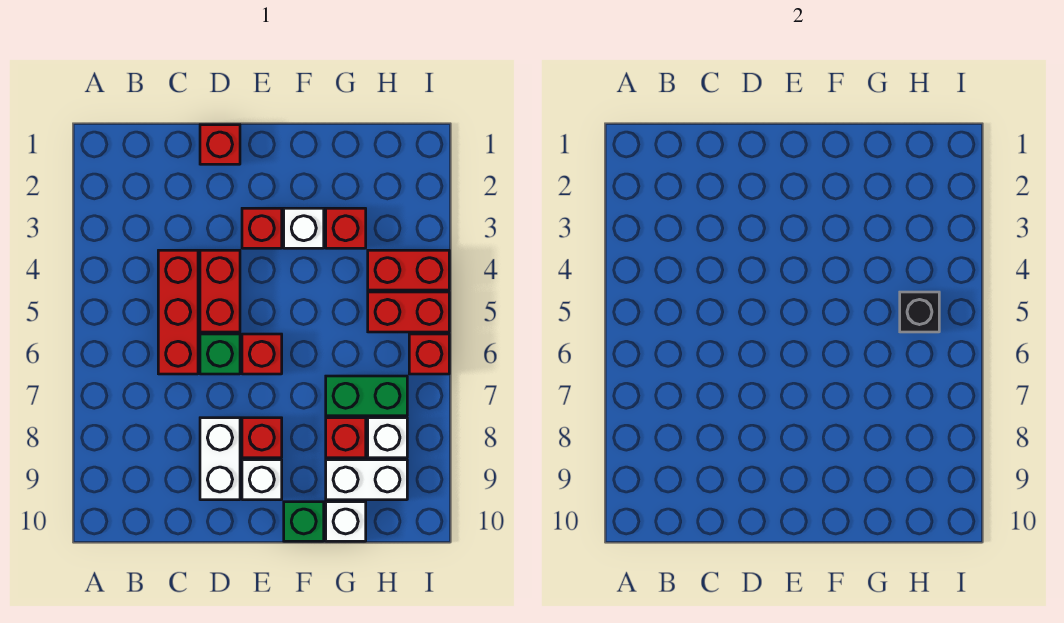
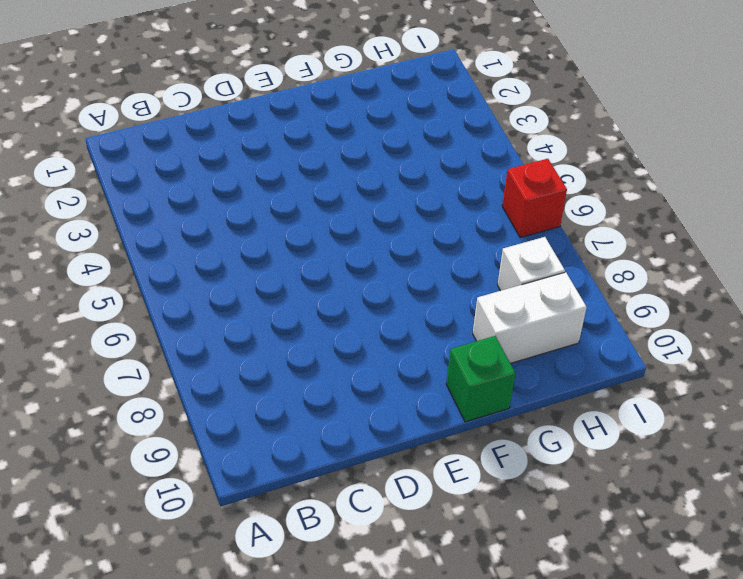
none -> red 1x3 brick [158,250,198,374]
none -> red 1x1 brick [200,125,240,164]
none -> red 1x2 brick [200,250,240,332]

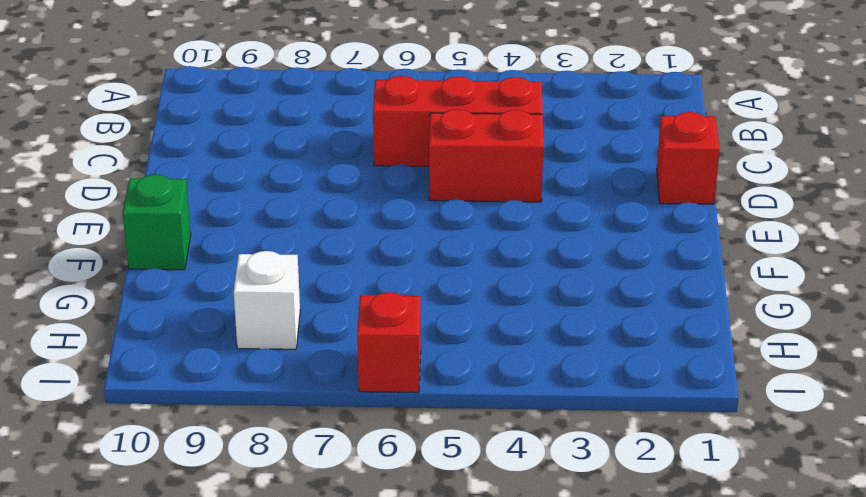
none -> green 1x1 brick [200,334,240,374]
none -> white 1x2 brick [200,418,240,500]
none -> red 1x1 brick [242,208,282,248]

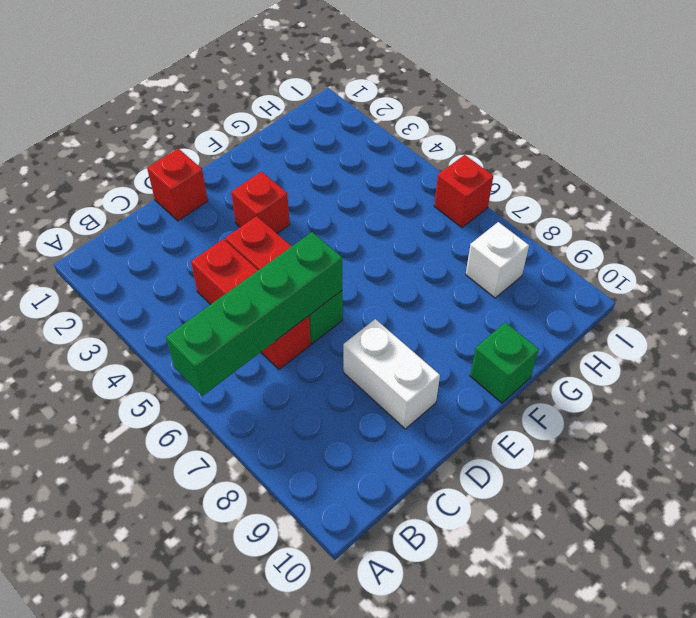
green 1x4 brick [166,232,342,396] -> none
none -> red 1x1 brick [242,334,282,374]
none -> red 1x1 brick [242,418,282,458]
none -> white 1x1 brick [242,460,282,500]

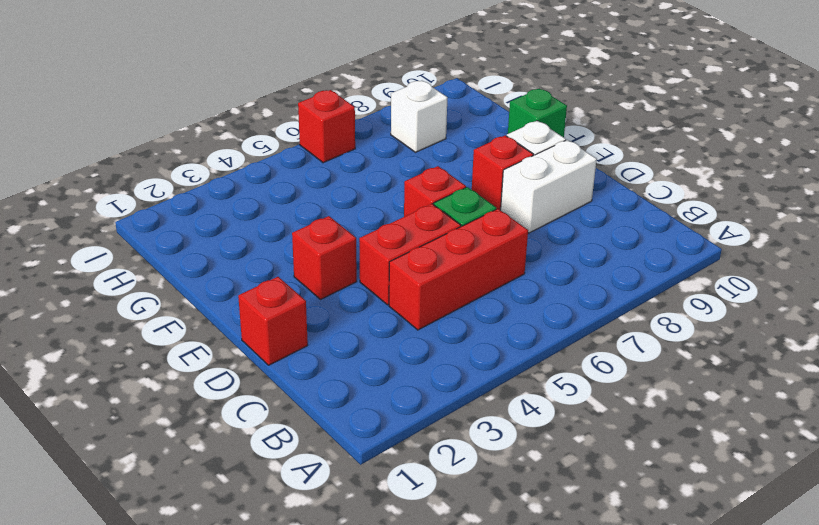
none -> white 1x1 brick [284,208,324,248]
none -> red 1x1 brick [326,208,366,248]
none -> green 1x2 brick [326,376,407,416]

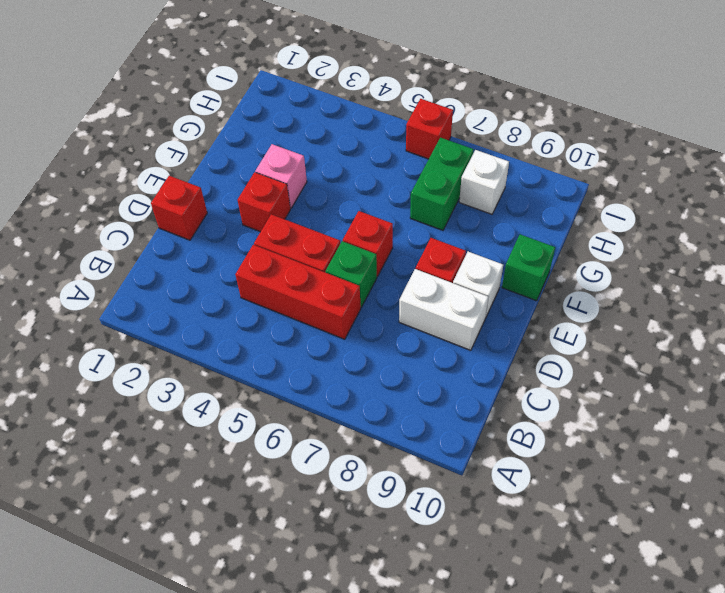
pink 1x1 brick [255,144,307,208] -> white 1x1 brick [284,208,324,248]
none -> red 1x1 brick [326,208,366,248]
none -> red 1x1 brick [326,418,366,458]
none -> white 1x2 brick [326,460,407,500]

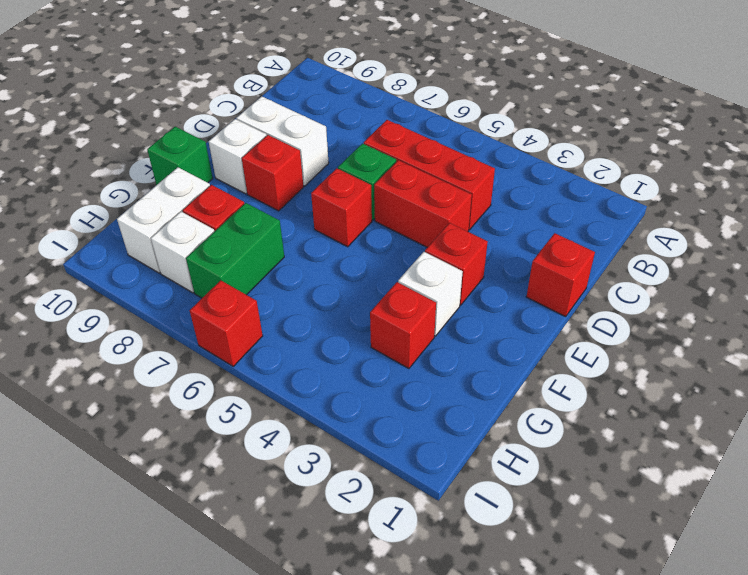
none -> white 1x1 brick [326,502,366,541]
none -> red 1x2 brick [368,250,449,290]
none -> red 1x2 brick [368,292,449,332]

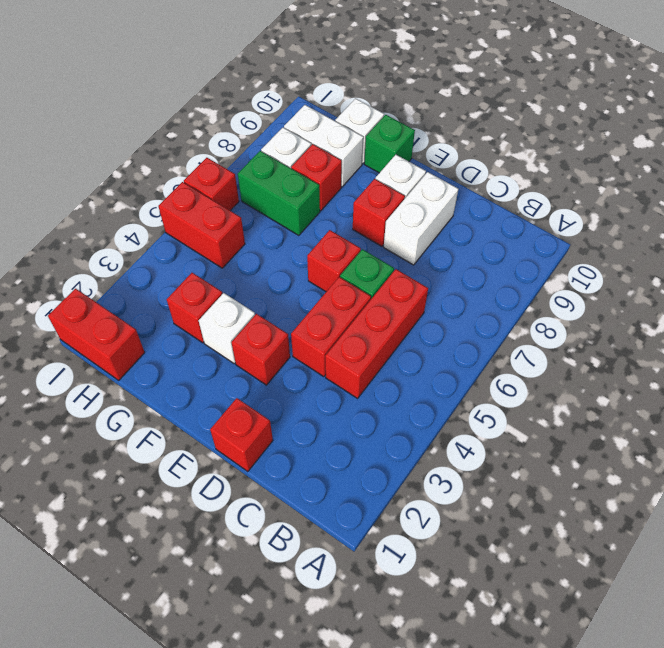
red 1x2 brick [48,289,145,380] -> red 1x2 brick moved to [368,250,449,290]
none -> black 1x1 brick [900,292,939,332]

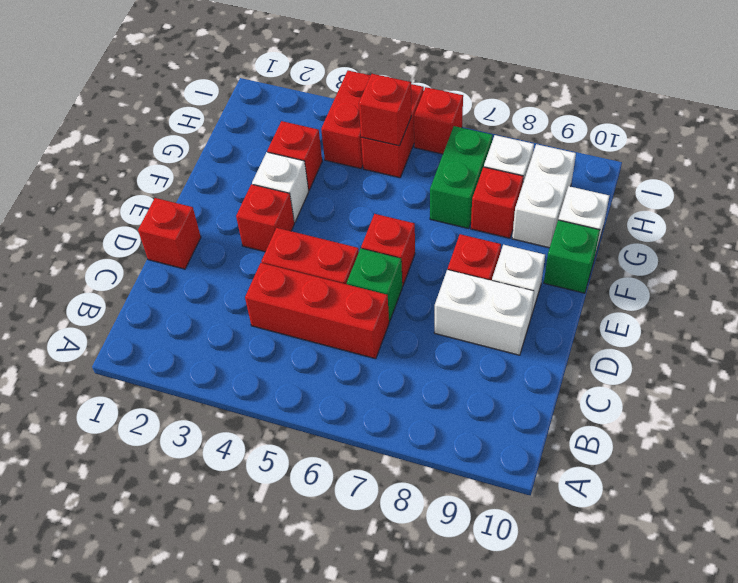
red 1x1 brick [359,74,411,146] -> black 1x1 brick [900,292,939,332]

